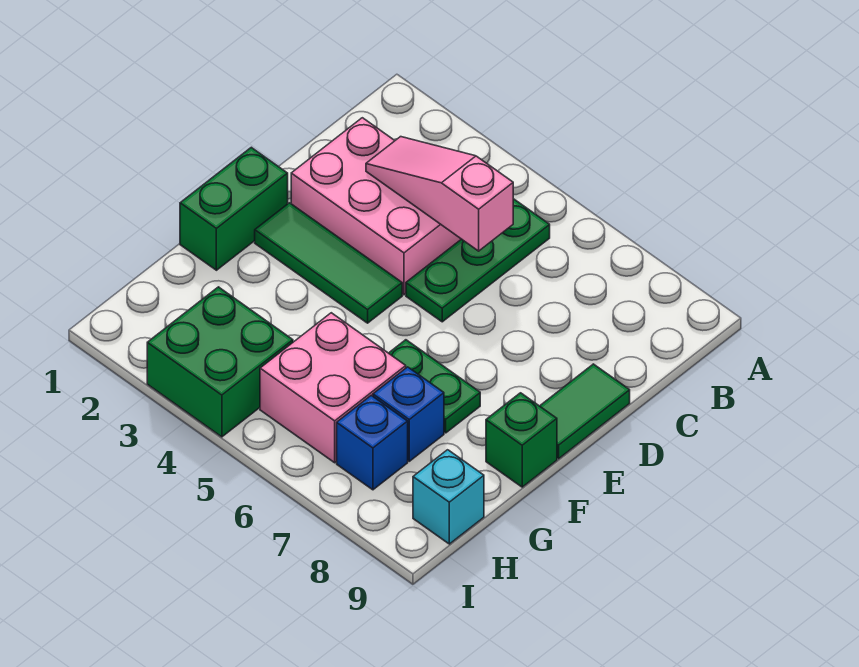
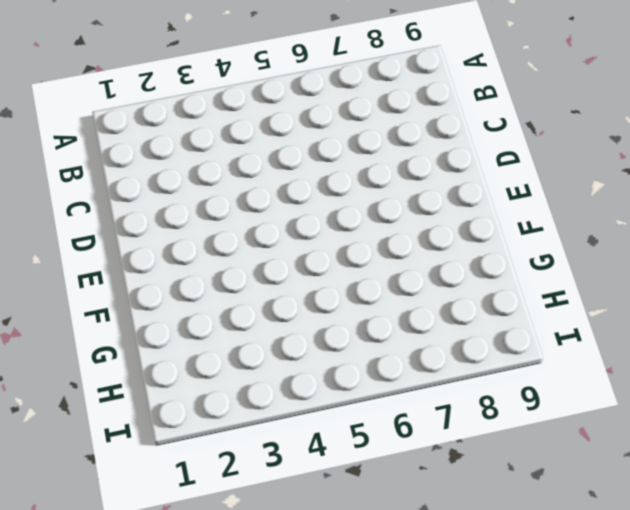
none -> green 1x3 plate [406,199,550,322]
none -> pink 2x3 brick [291,118,461,295]
none -> green 1x2 tile [540,364,630,459]

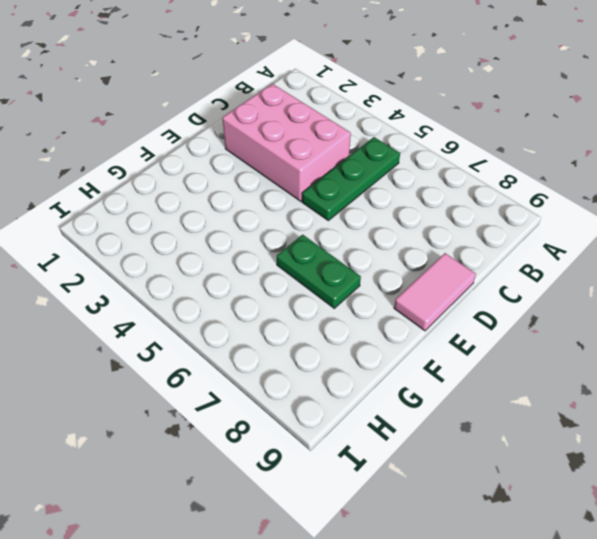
pink 1x2 tile [394,253,476,331] -> green 1x2 tile [540,364,630,459]
none -> green 1x2 brick [180,147,288,270]
none -> green 1x3 tile [255,203,402,323]
none -> green 1x1 brick [486,393,557,487]

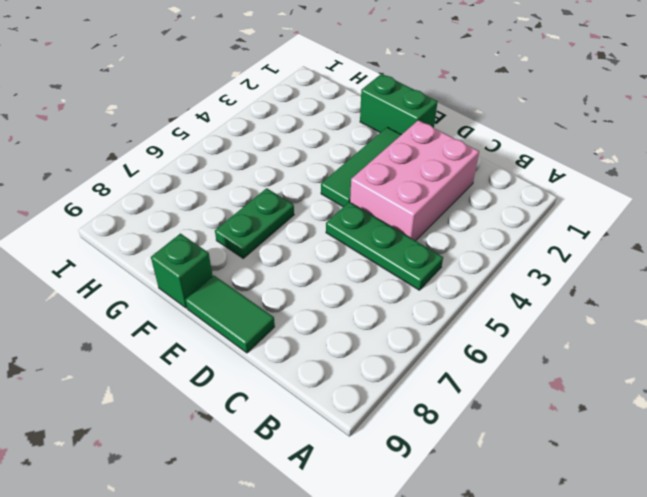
none -> pink 2x2 brick [260,313,406,463]
none -> blue 1x1 brick [373,367,444,461]
none -> green 2x2 brick [147,287,293,437]

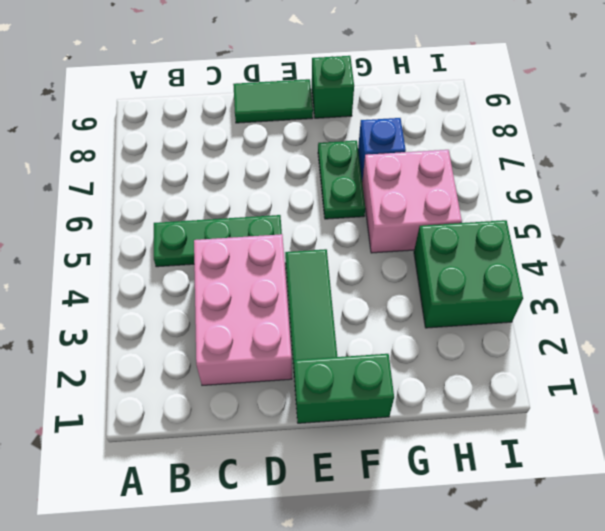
none -> blue 1x1 brick [337,395,408,490]
none -> cyan 1x1 brick [413,450,484,544]
none -> pink 1x3 slope [366,137,513,251]

